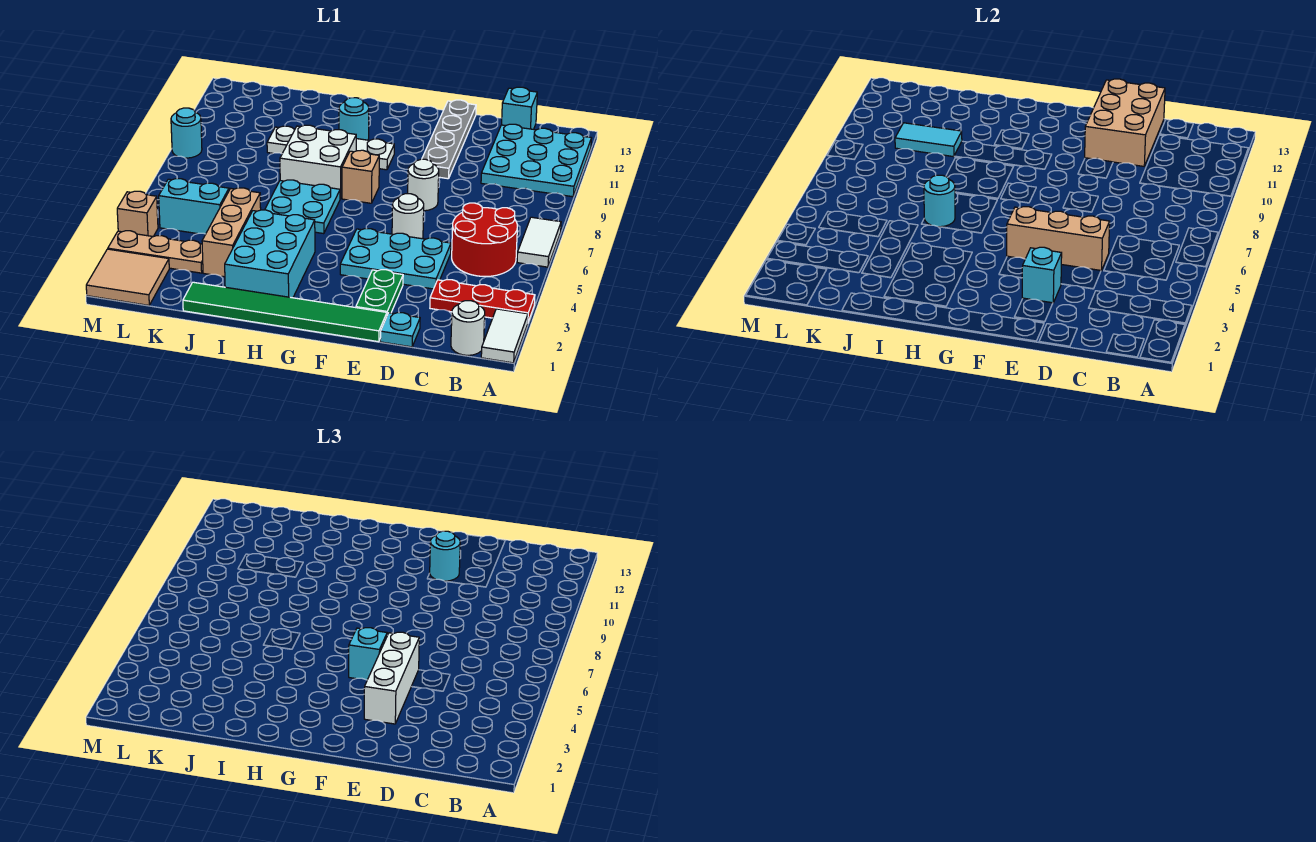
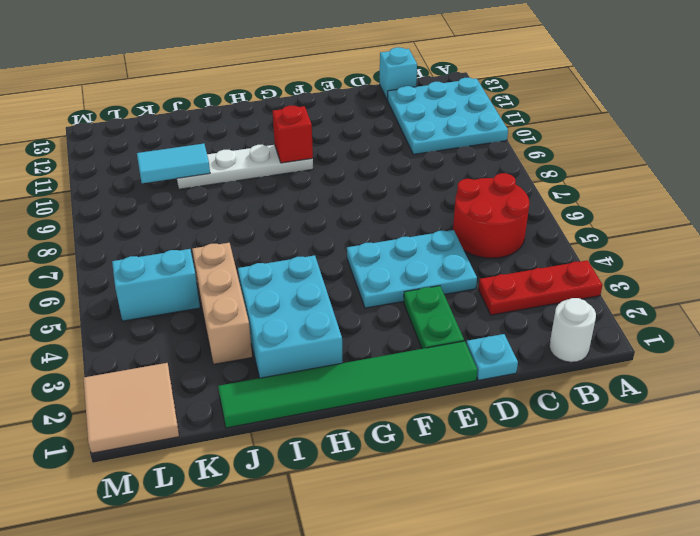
red 1x1 brick [273,106,313,163] -> none
none -> white 1x2 tile [481,309,528,363]
none -> white 1x2 tile [517,217,561,267]
none -> white 1x1 round brick [392,194,424,239]
none -> white 1x1 round brick [408,159,439,211]

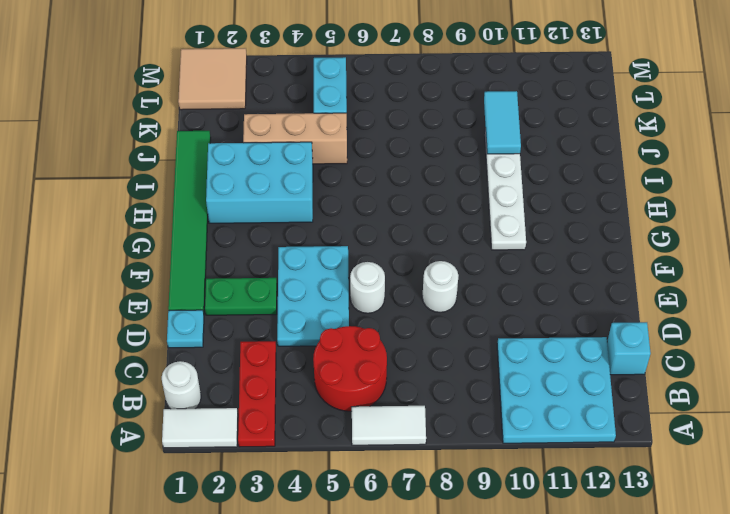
none -> grey 1x4 plate [422,100,476,179]
none -> tan 1x1 brick [342,150,379,203]
none -> cyan 2x2 plate [265,180,340,234]
none -> white 2x2 brick [280,125,356,199]

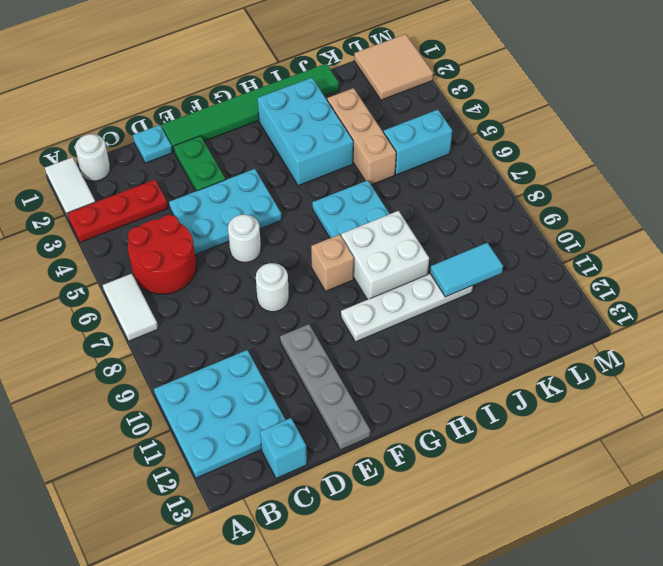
none -> cyan 1x1 round brick [339,98,369,140]
none -> tan 1x3 plate [108,231,203,273]
none -> tan 1x1 brick [117,191,158,236]
none -> cyan 1x1 round brick [171,108,202,158]

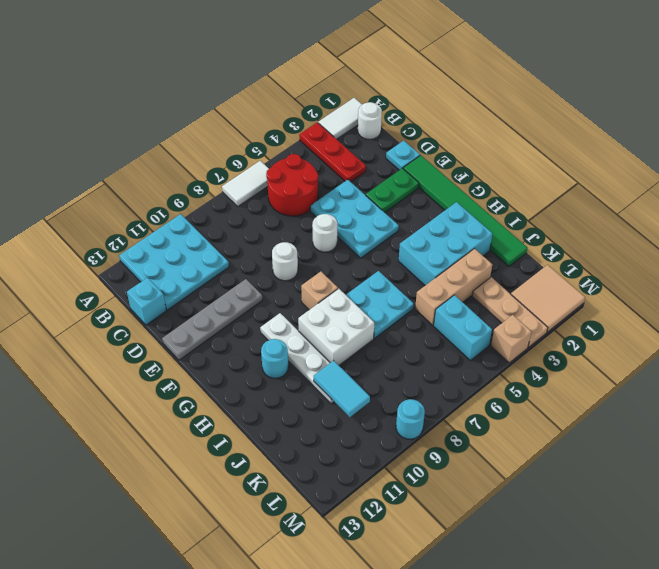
none -> tan 1x3 brick [1007,207,1110,271]
none -> tan 2x3 brick [1085,79,1165,166]
none -> cyan 1x1 brick [1022,247,1062,303]
none -> cyan 1x1 round brick [924,175,955,227]

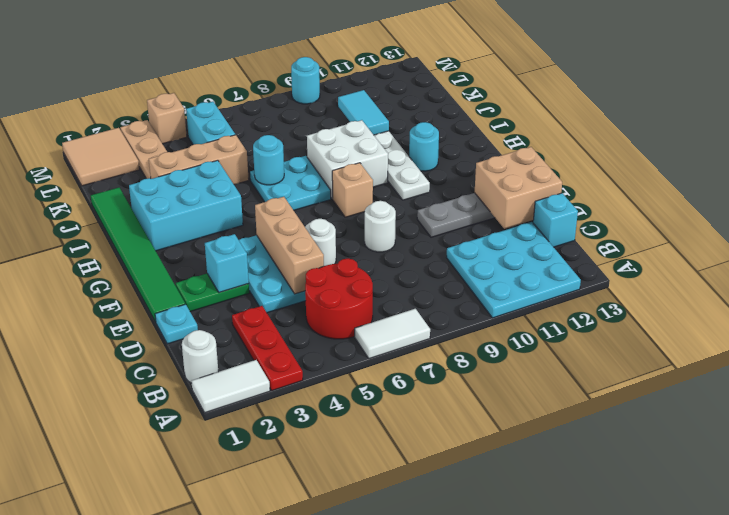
tan 2x2 brick [475,147,562,229] -> tan 2x3 brick [1085,79,1165,166]
none -> white 1x3 brick [364,632,419,724]
none -> cyan 1x1 round brick [430,531,460,581]
none -> cyan 1x1 brick [349,628,387,680]

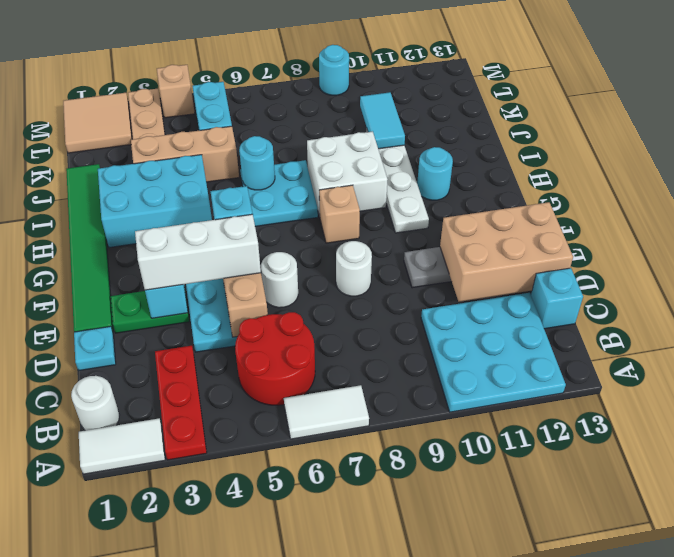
none -> cyan 1x1 round brick [430,531,460,581]

